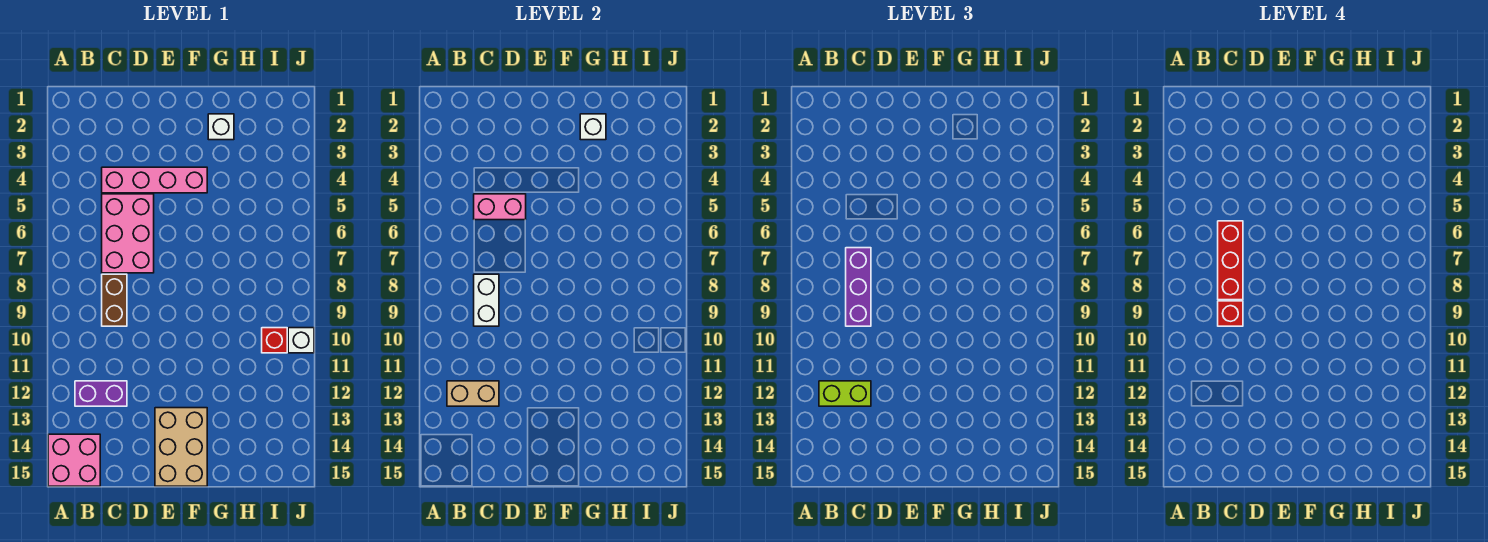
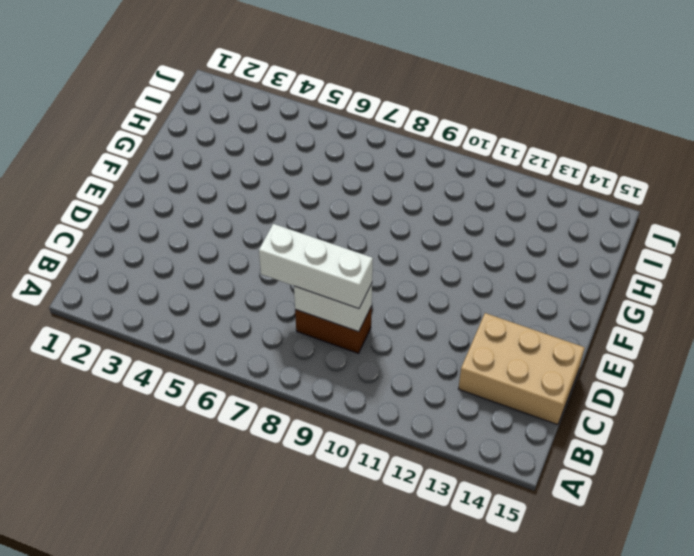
white 1x3 brick [259,224,373,309] -> purple 1x3 brick [846,248,871,326]
tan 2x3 brick [458,313,585,425] -> tan 2x3 brick moved to [155,408,207,486]
none -> pink 2x2 brick [48,434,100,486]
none -> purple 1x2 brick [75,381,127,406]
none -> pink 1x4 brick [102,167,207,193]

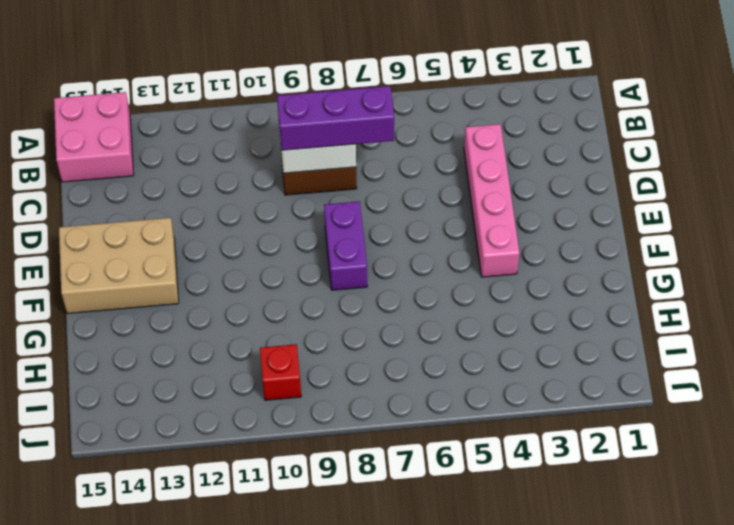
purple 1x2 brick [324,201,367,290] -> purple 1x2 brick moved to [75,381,127,406]
none -> pink 2x3 brick [102,194,154,273]
none -> white 1x1 brick [208,114,234,140]
none -> white 1x1 brick [288,328,314,353]

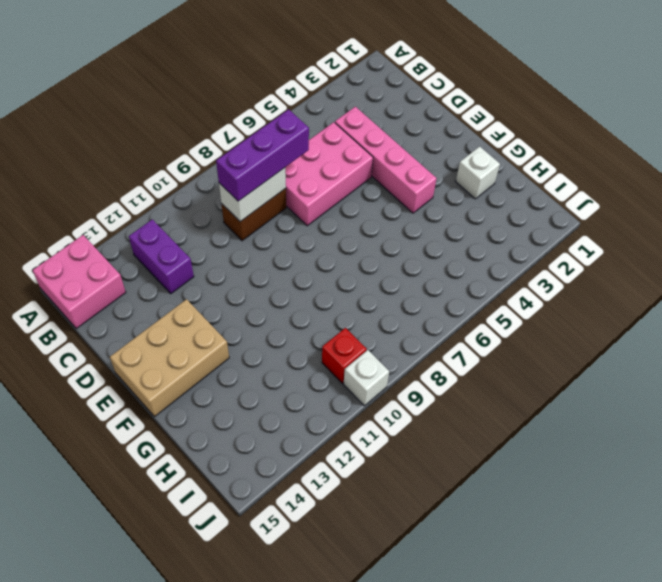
none -> tan 1x2 brick [447,381,499,406]
none -> pink 1x2 brick [474,194,526,220]
none -> white 1x1 brick [580,114,606,140]

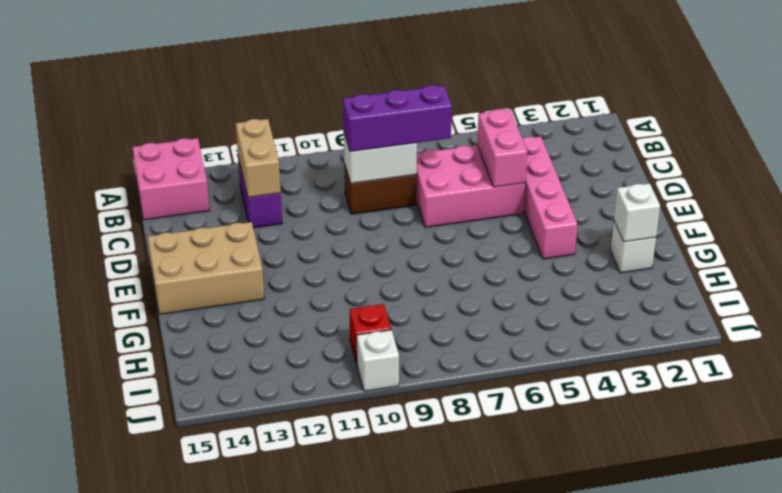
none -> lime 1x2 brick [819,381,871,406]
none -> red 1x3 brick [1218,221,1243,300]
none -> red 1x1 brick [1218,301,1243,326]

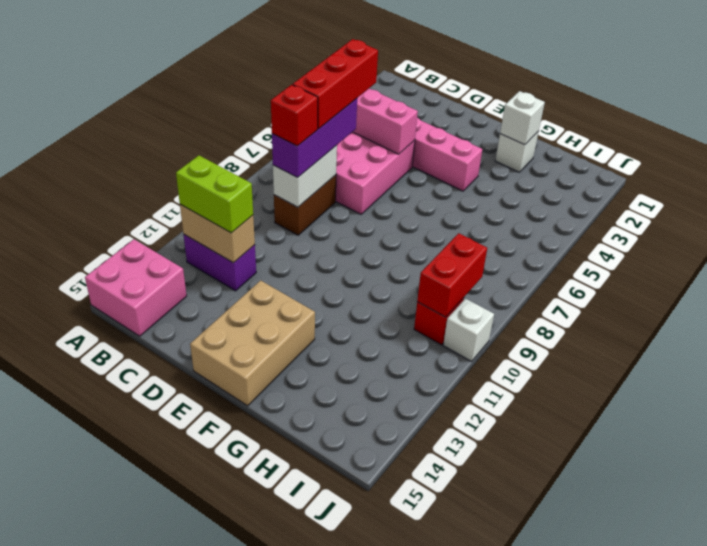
red 1x2 brick [417,233,487,317] -> none

